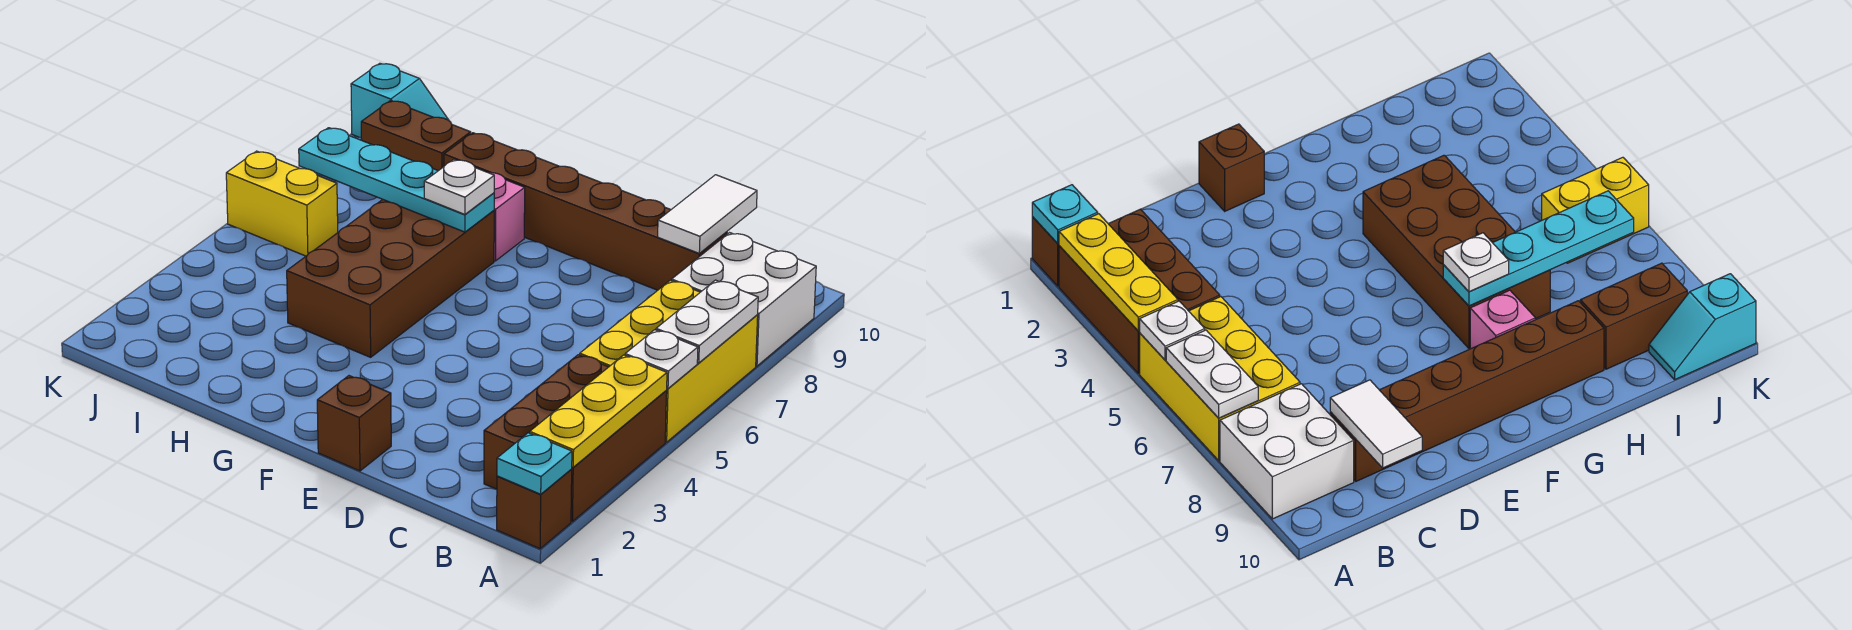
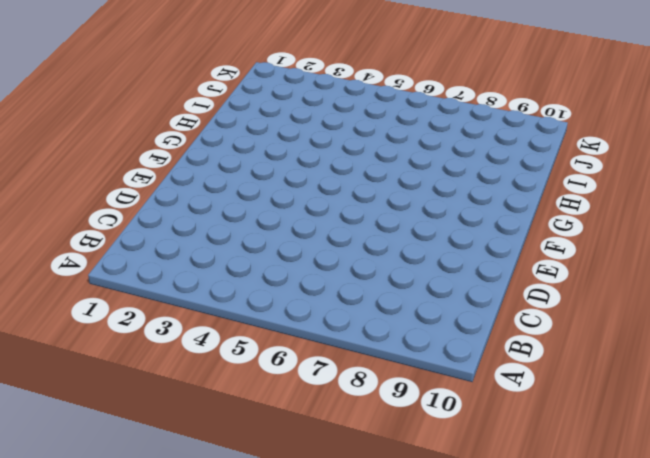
none -> brown 1x1 brick [497,470,572,549]
none -> brown 2x3 brick [484,355,667,521]
none -> yellow 2x3 brick [580,280,758,442]

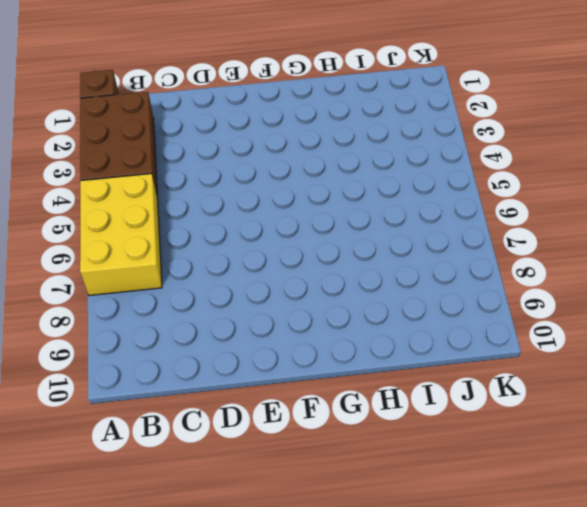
none -> white 2x2 brick [672,233,816,366]
none -> brown 1x6 brick [444,133,727,290]
none -> brown 1x1 brick [317,376,391,471]

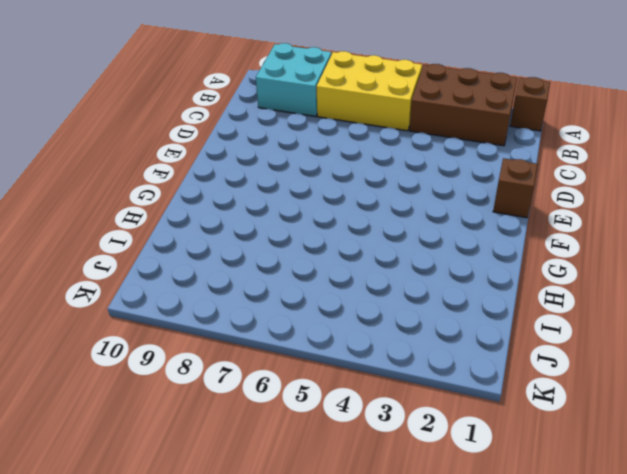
cyan 2x2 brick [256,43,331,116] -> white 2x2 brick [672,233,816,366]
none -> brown 1x6 brick [444,133,727,290]
none -> brown 2x4 brick [287,199,494,357]
none -> pink 1x1 brick [490,173,525,261]

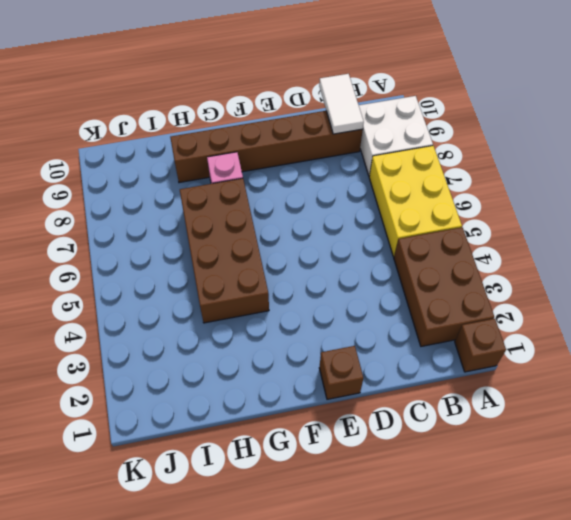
none -> brown 1x2 brick [361,101,471,171]
none -> yellow 1x2 brick [226,151,338,256]
none -> cyan 1x2 slope [351,63,448,137]

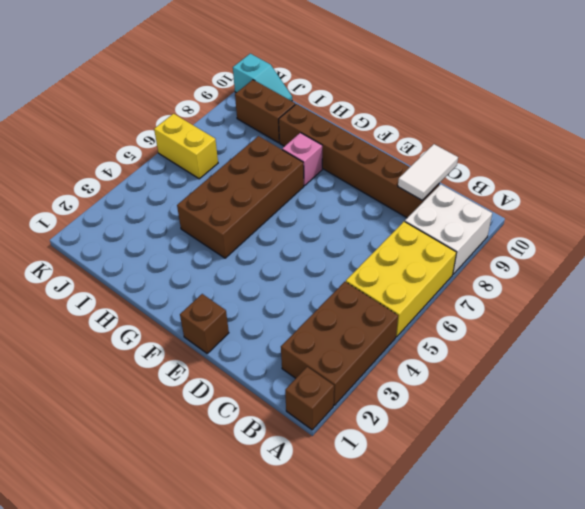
none -> cyan 1x1 plate [497,433,572,494]
none -> yellow 1x3 plate [530,355,667,467]
none -> white 1x1 plate [625,330,698,389]

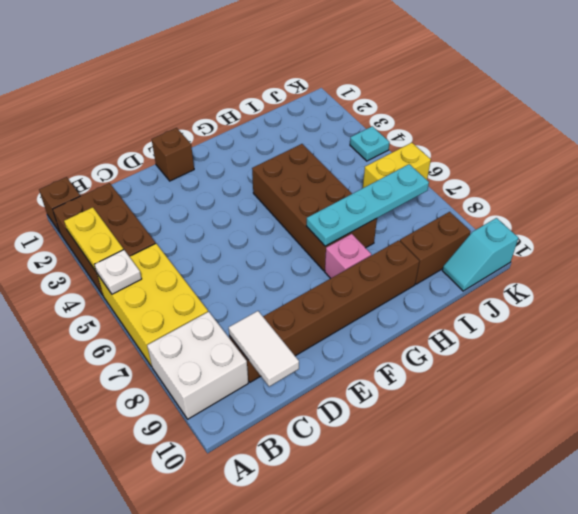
yellow 1x2 plate [64,207,124,271] -> yellow 1x3 plate [530,355,667,467]
cyan 1x1 plate [350,126,390,161] -> cyan 1x1 plate moved to [497,433,572,494]
none -> white 1x2 plate [656,280,758,363]
none -> white 1x1 plate [424,160,494,214]

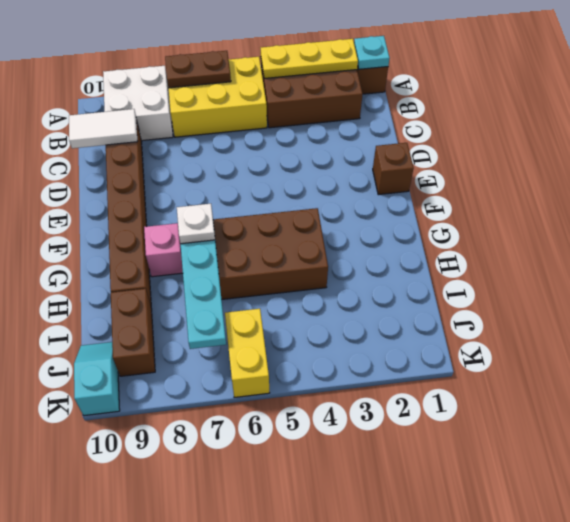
brown 1x2 plate [165,51,231,88] -> white 1x2 plate [656,280,758,363]
none -> white 1x1 plate [625,330,698,389]

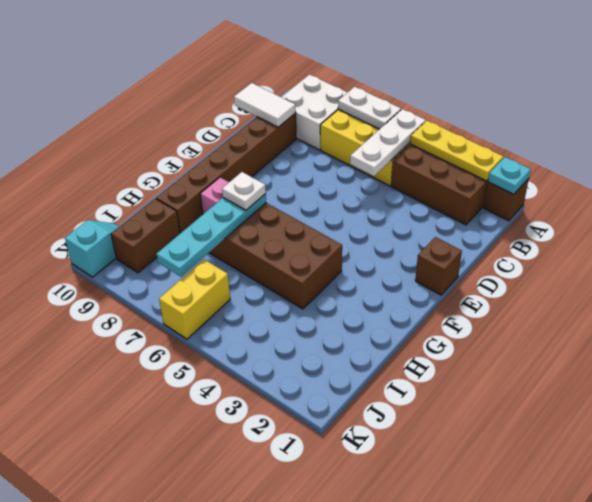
white 1x3 plate [350,109,426,176] -> white 1x1 plate [625,330,698,389]

